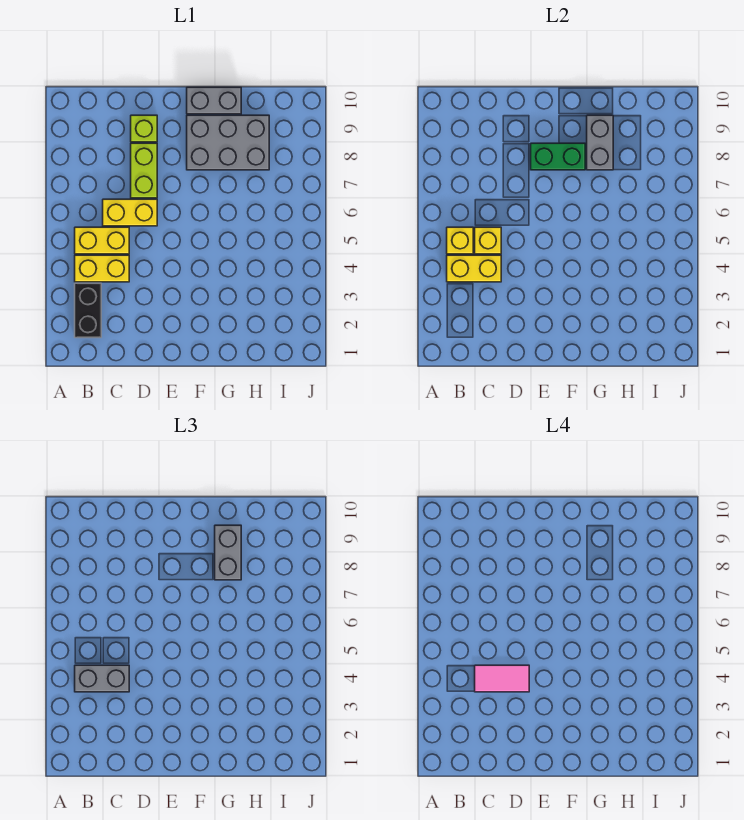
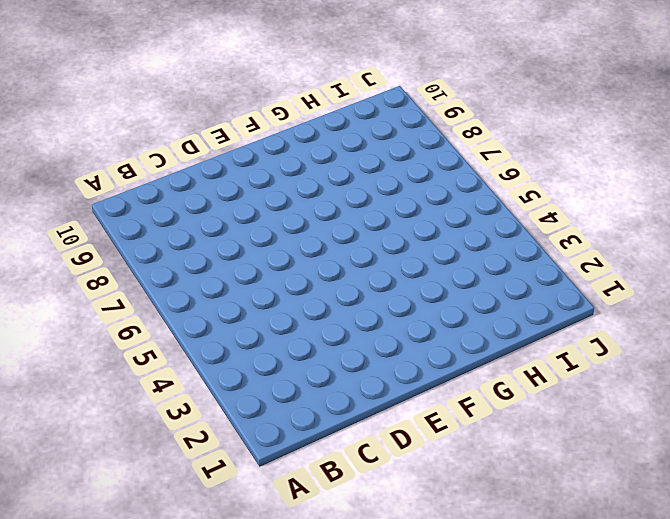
none -> black 1x2 brick [75,283,101,338]
none -> yellow 1x2 brick [75,255,129,282]
none -> yellow 1x2 brick [75,227,129,254]

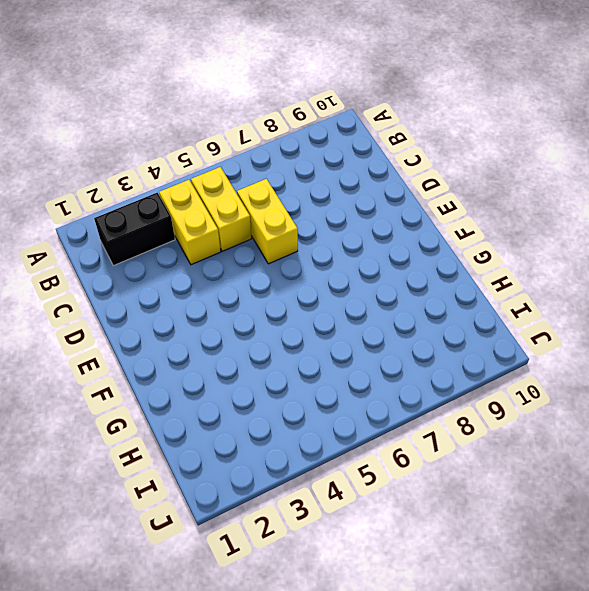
none -> lime 1x2 brick [131,143,157,198]
none -> lime 1x1 brick [131,115,157,142]
none -> grey 2x3 brick [187,115,269,170]

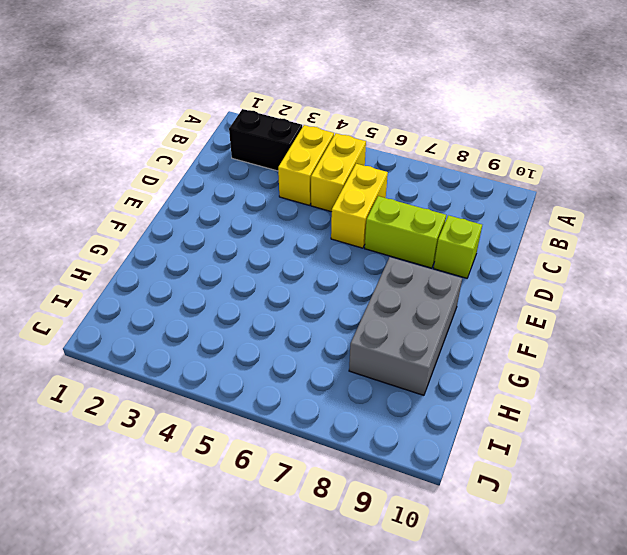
none -> grey 1x2 brick [187,87,241,114]
none -> yellow 1x2 brick [447,255,501,282]
none -> yellow 1x1 brick [447,227,473,254]

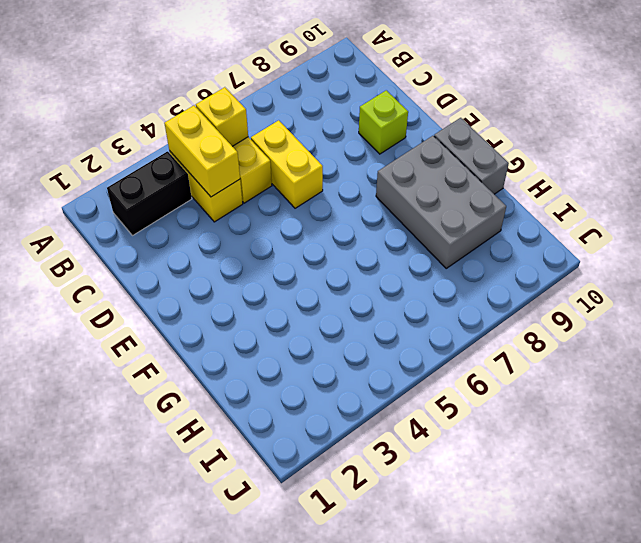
none -> lime 1x2 brick [131,143,157,198]
none -> yellow 1x1 brick [475,227,501,254]
none -> green 1x2 brick [531,143,585,170]

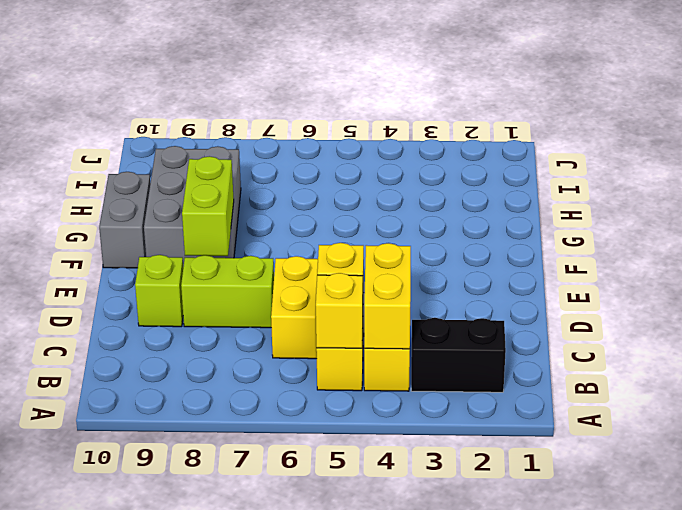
lime 1x2 brick [182,156,234,256] -> green 1x2 brick [531,143,585,170]
none -> grey 1x2 brick [587,115,613,170]
none -> grey 1x2 brick [75,665,129,692]
none -> grey 1x2 brick [215,525,241,580]

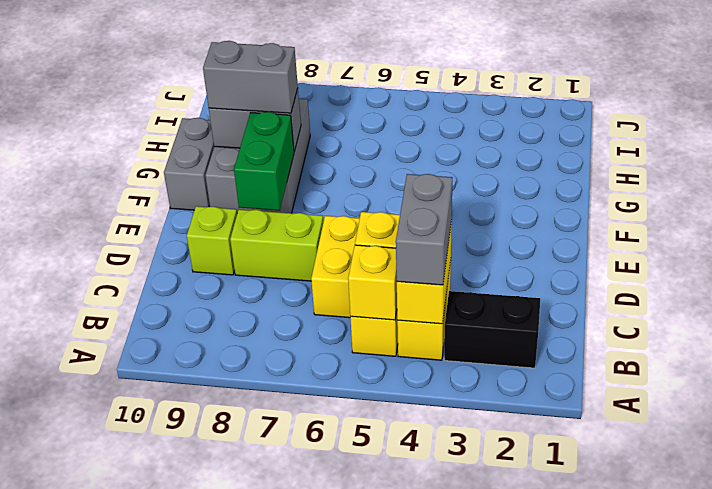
none -> pink 1x2 tile [475,665,529,692]

